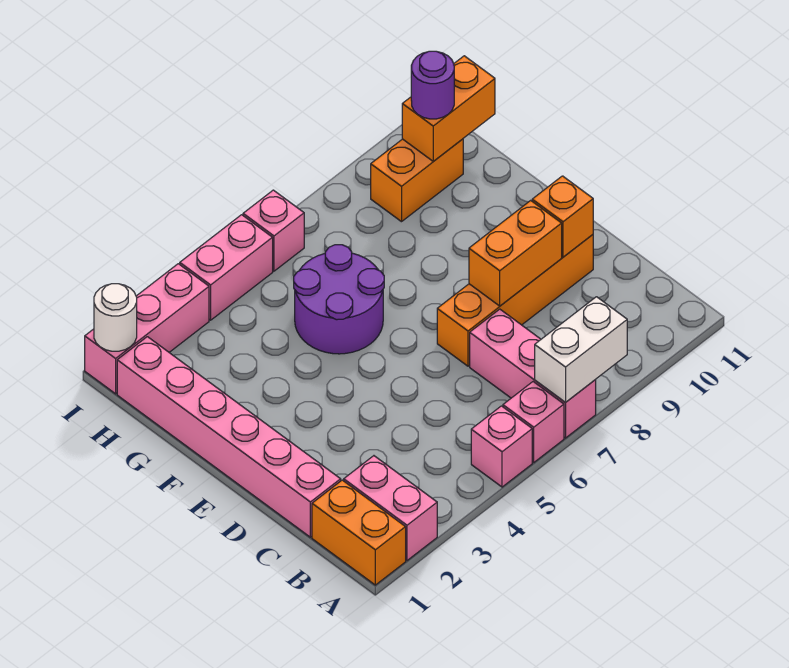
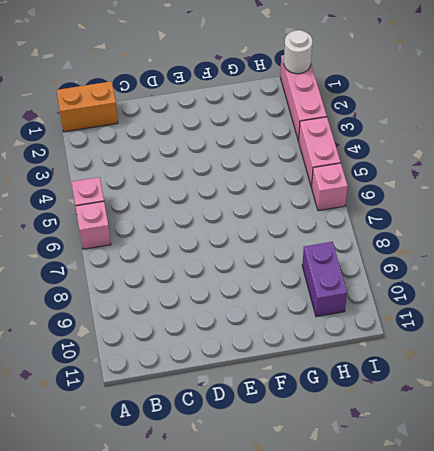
purple 1x2 brick [302,242,347,317] -> orange 1x2 brick [371,139,463,222]
none -> pink 1x2 brick [344,456,437,561]
none -> pink 1x3 brick [470,309,596,438]
none -> pink 1x6 brick [117,337,341,537]

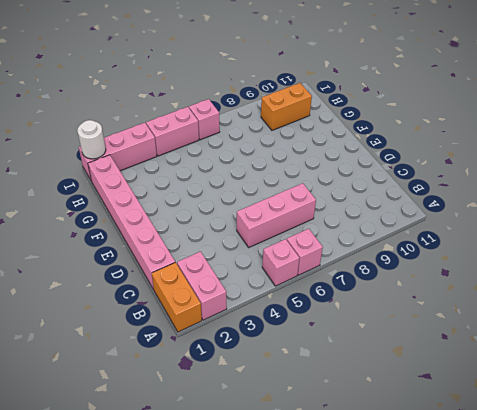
pink 1x3 brick [237,183,316,247] -> pink 1x3 brick turned to [470,309,596,438]
none -> orange 1x4 brick [437,235,593,366]
none -> purple 2x2 round brick [294,245,384,354]
none -> white 1x2 brick [535,297,627,403]

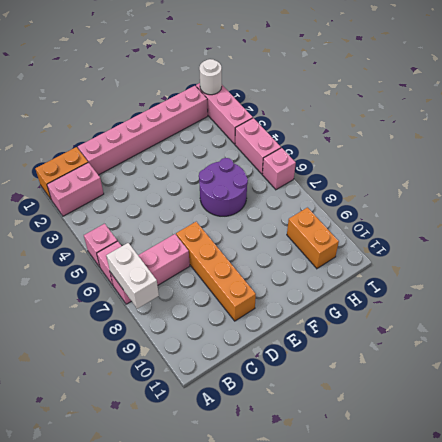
none -> orange 1x2 brick [469,200,562,306]
none -> orange 1x1 brick [532,176,593,257]
none -> orange 1x2 brick [402,56,495,161]

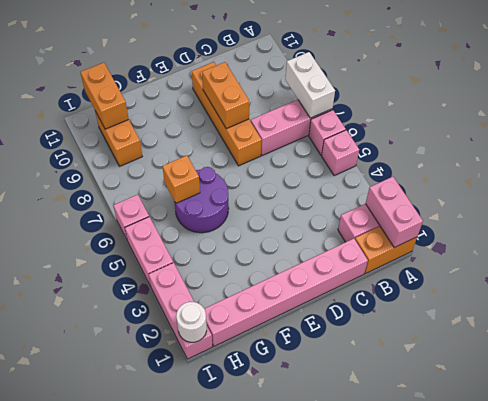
pink 1x2 brick [366,177,423,248] -> none
orange 1x1 brick [163,155,200,203] -> orange 1x1 brick moved to [532,176,593,257]
none -> purple 1x1 round brick [411,51,454,119]

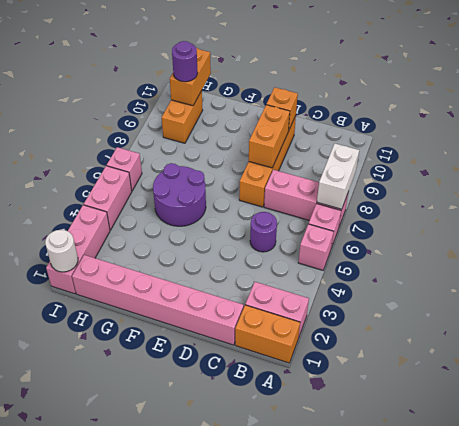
purple 1x1 round brick [250,212,277,252] -> none

